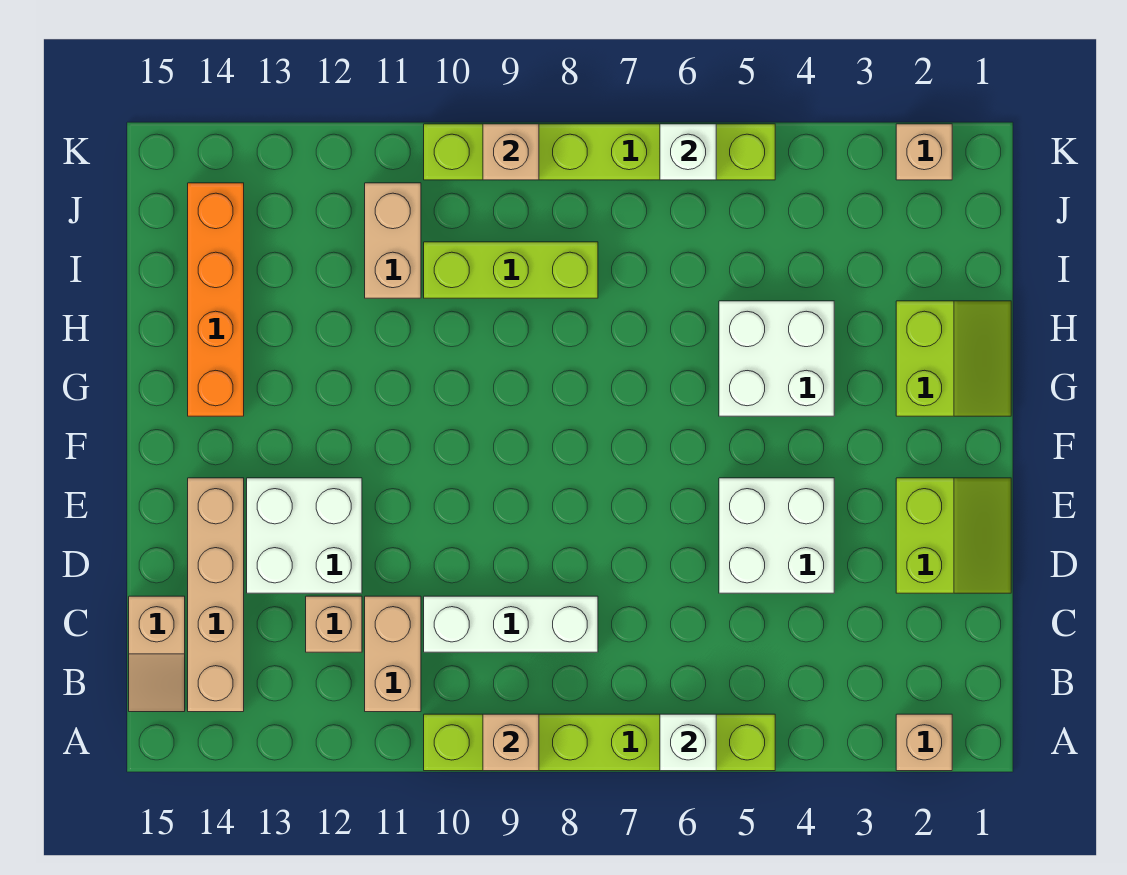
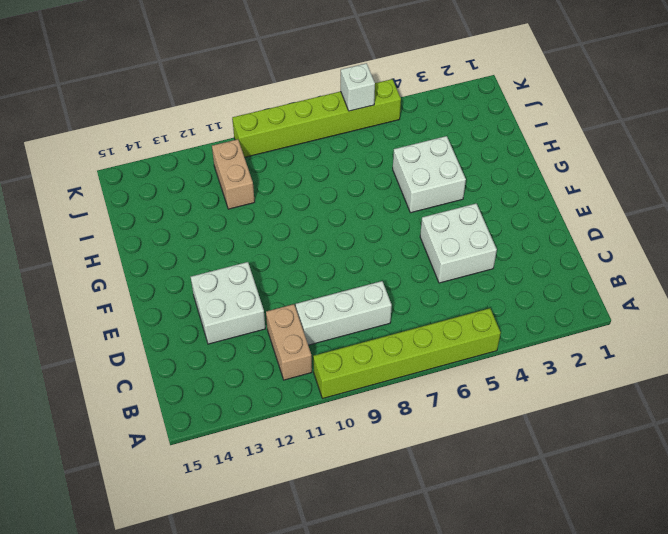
none -> tan 1x1 brick [896,714,952,771]
none -> tan 1x4 brick [188,478,244,712]
none -> tan 1x2 slope [129,596,185,712]

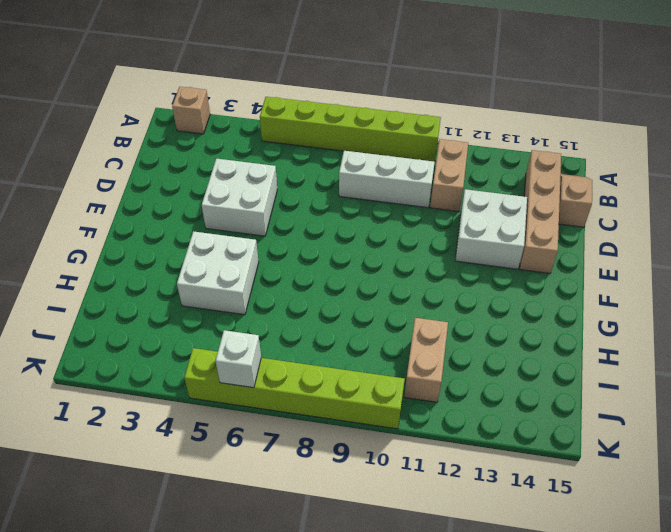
none -> tan 1x1 brick [306,596,362,652]
none -> lime 2x2 slope [896,478,1011,593]
none -> lime 2x2 slope [896,301,1011,416]

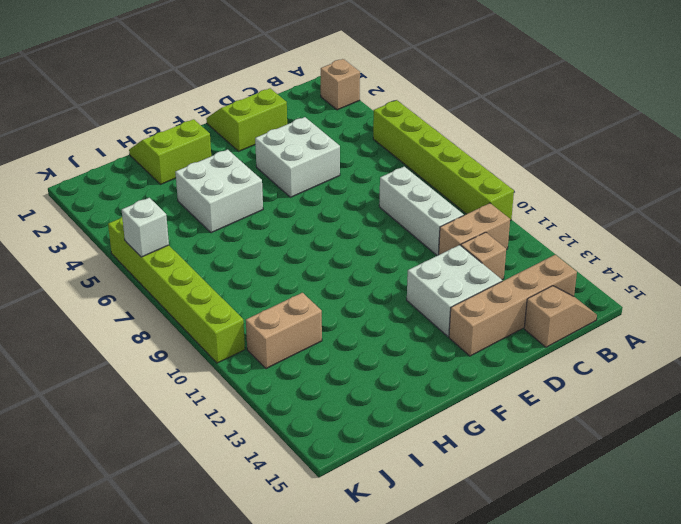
none -> orange 1x4 brick [188,183,244,416]
none -> lime 1x3 brick [424,242,598,298]
none -> tan 1x1 brick [896,124,952,180]

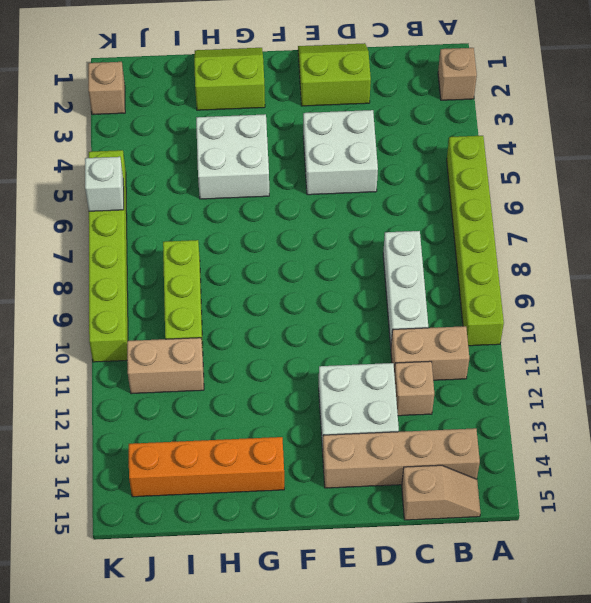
none -> white 1x1 brick [660,714,716,771]
none -> tan 1x1 brick [483,714,539,771]
none -> tan 1x1 brick [483,124,539,180]

